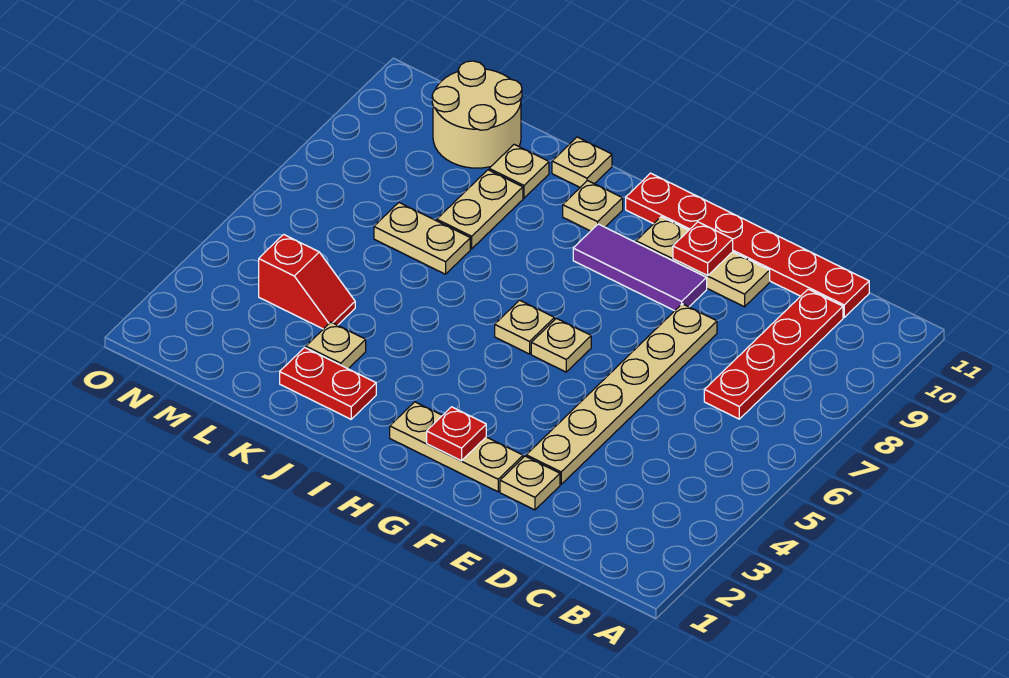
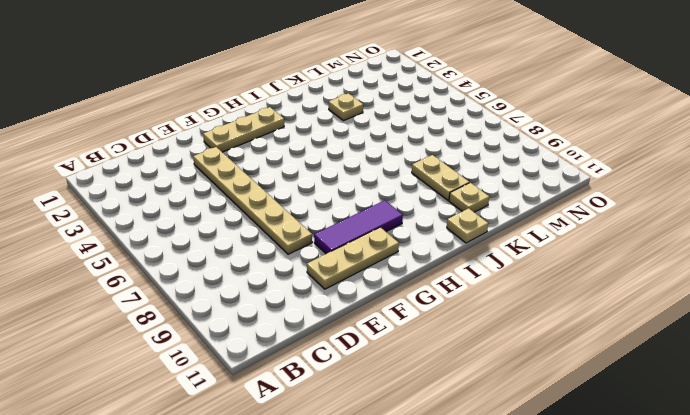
none -> red 1x4 plate [704,289,843,419]
none -> red 1x6 plate [626,173,869,317]
none -> tan 1x1 plate [500,456,560,510]

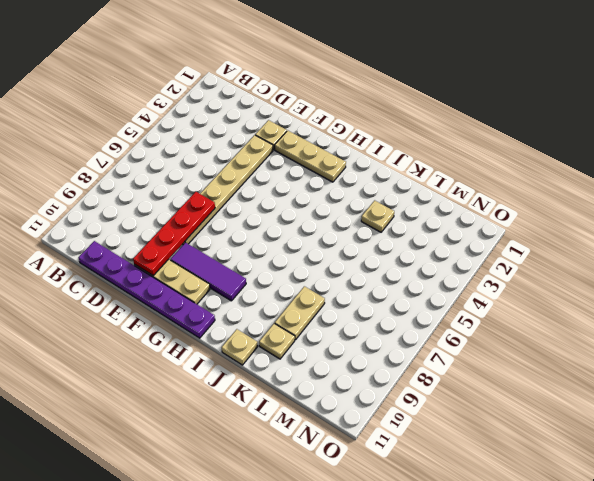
purple 1x6 plate [79,241,215,338] -> red 1x6 plate [626,173,869,317]
red 1x4 plate [133,192,215,276] -> red 1x4 plate moved to [704,289,843,419]
none -> tan 1x1 plate [531,318,591,372]
none -> tan 1x1 plate [495,300,555,354]
none -> tan 1x1 plate [563,181,623,231]

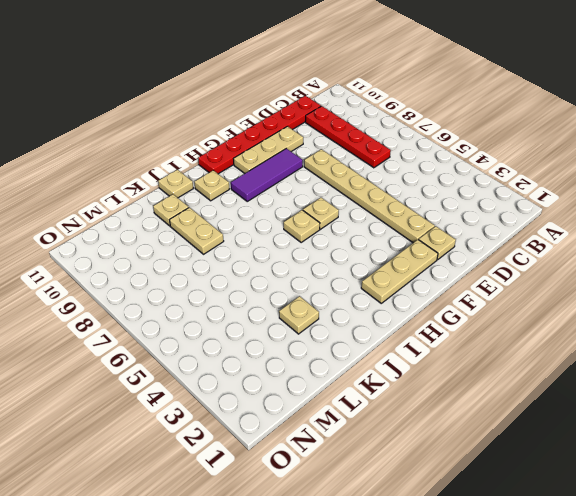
none -> red 1x2 plate [280,348,376,419]
none -> tan 1x2 plate [374,203,470,274]
none -> red 1x2 slope [259,234,355,329]

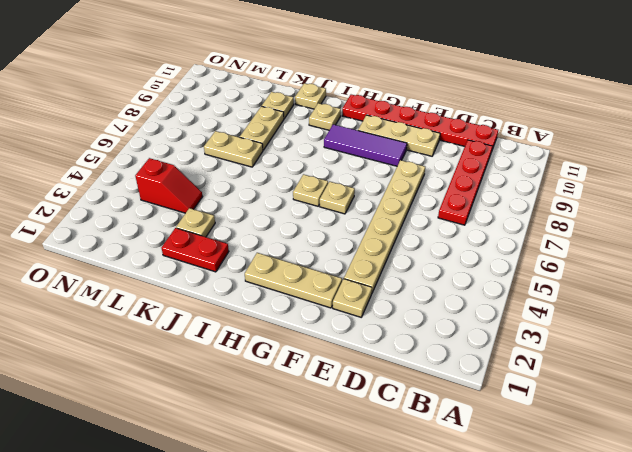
none -> tan 2x2 round brick [432,61,522,168]
none -> red 1x1 plate [673,222,733,275]
none -> red 1x1 plate [427,407,486,461]

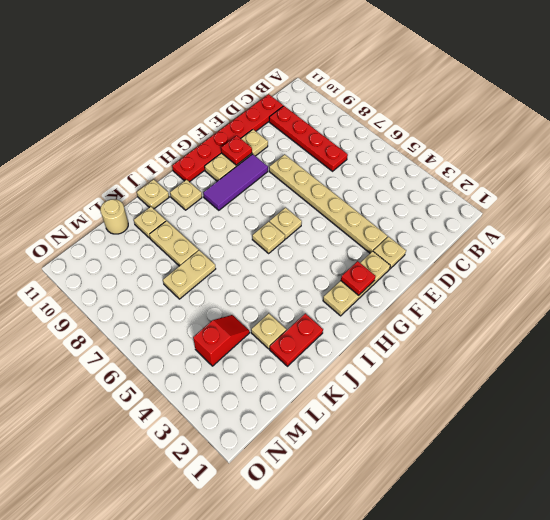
tan 1x1 round brick [100,199,128,234] -> tan 2x2 round brick [432,61,522,168]

